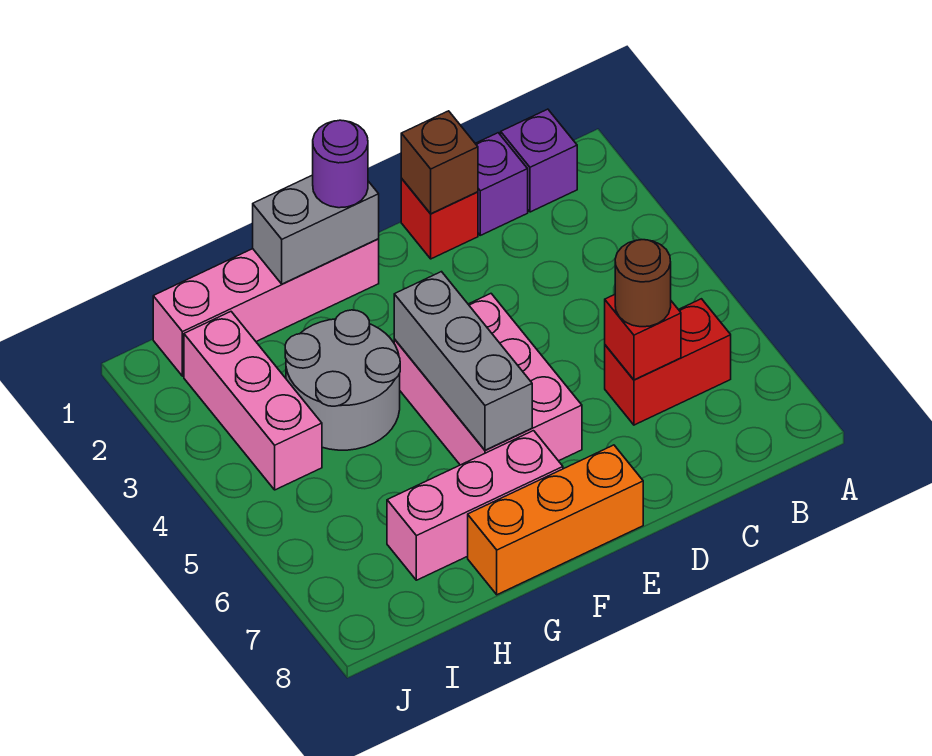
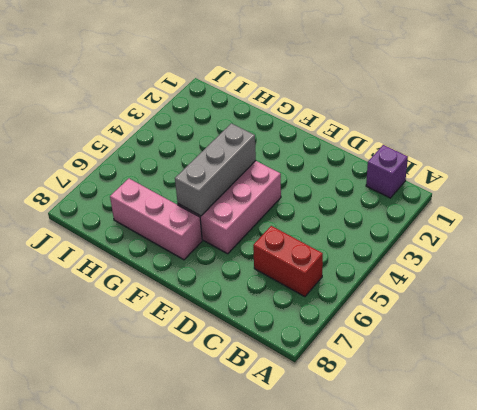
none -> purple 1x1 brick [475,133,528,235]
none -> red 1x1 brick [401,179,478,259]
none -> orange 1x3 brick [468,445,643,595]

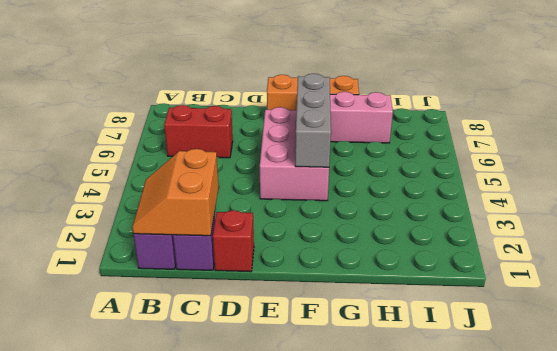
orange 2x2 slope [132,149,219,236] -> none
none -> pink 1x4 brick [153,239,379,376]
none -> grey 2x2 round brick [285,310,400,450]
none -> pink 1x3 brick [184,312,322,490]

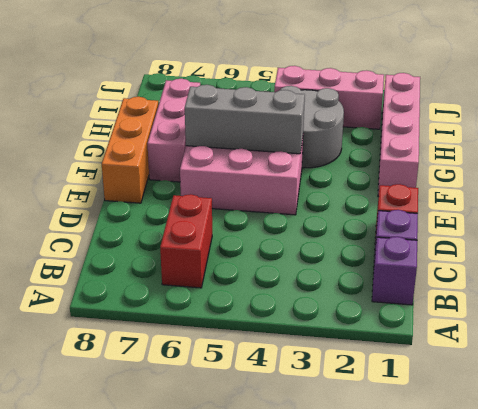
none -> red 1x1 brick [605,295,681,380]
none -> brown 1x1 brick [401,111,478,214]
none -> grey 1x2 brick [253,175,379,284]

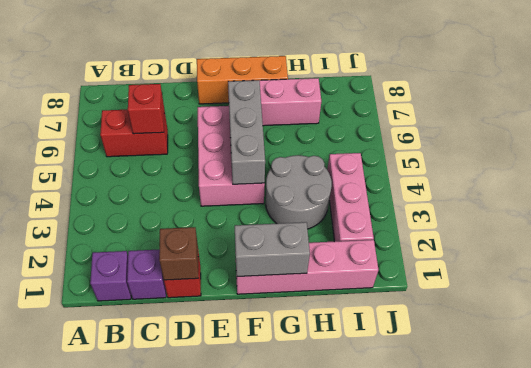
none -> brown 1x1 round brick [615,240,671,327]
none -> purple 1x1 round brick [313,120,368,208]

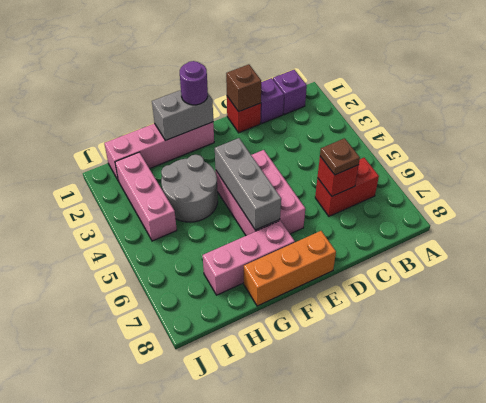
brown 1x1 plate [320,138,360,175] -> brown 1x1 round brick [615,240,671,327]

